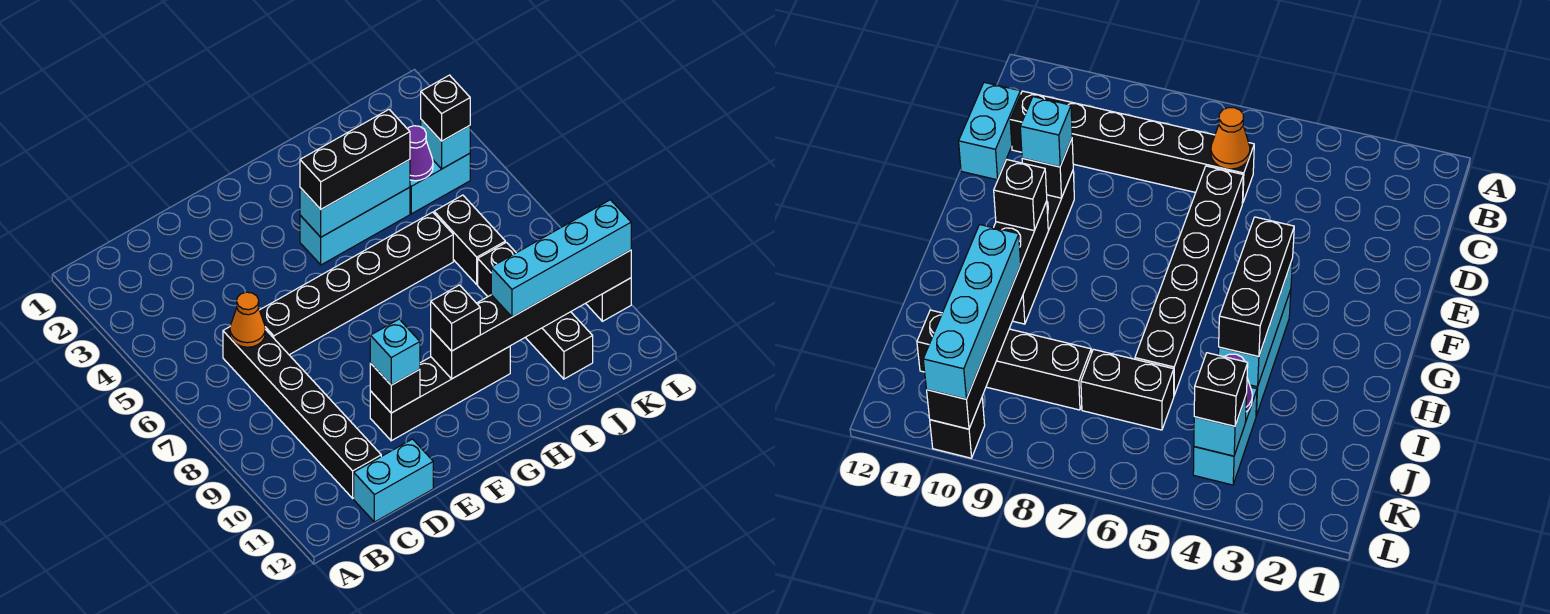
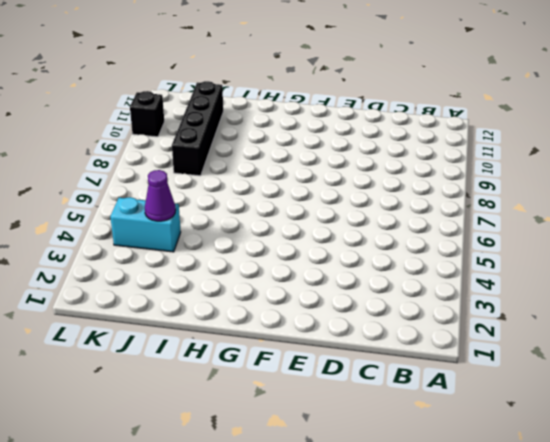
none -> black 1x6 brick [223,327,381,498]
none -> cyan 1x2 brick [354,439,433,522]
none -> black 1x6 brick [260,212,453,355]

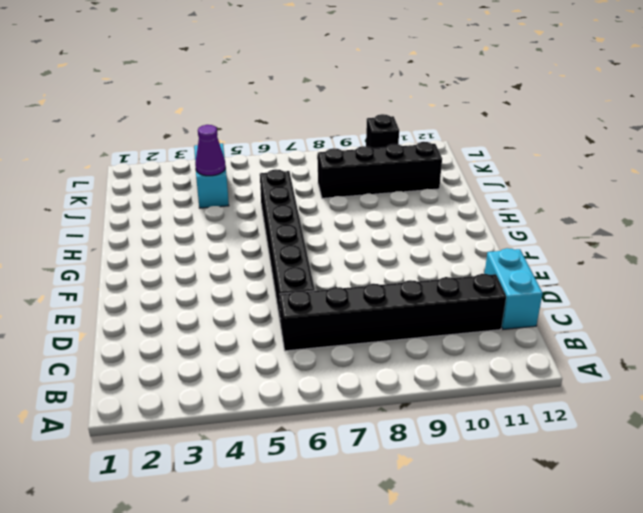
none -> black 1x4 brick [370,346,510,441]
none -> cyan 1x3 brick [300,187,410,265]
none -> black 1x2 brick [434,195,505,284]

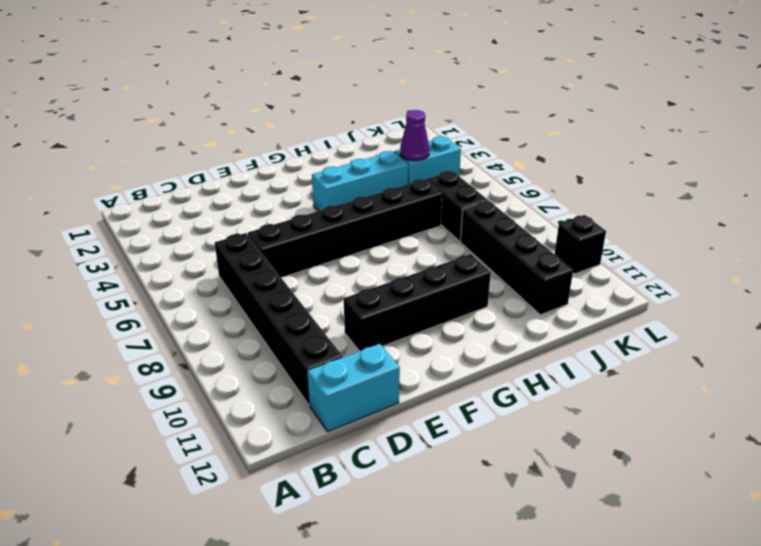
none -> orange 1x1 cone [230,292,265,347]
none -> black 1x1 brick [370,363,420,413]
none -> cyan 1x3 brick [300,160,410,237]

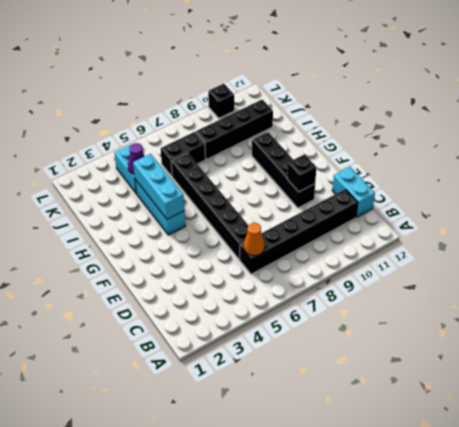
none -> black 1x6 brick [431,250,631,379]
none -> cyan 1x1 brick [421,120,470,169]
none -> cyan 1x1 brick [370,319,420,385]

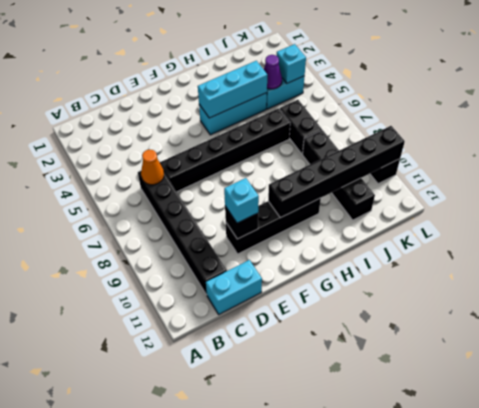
none -> black 1x3 brick [300,110,410,209]
none -> black 1x1 brick [431,285,480,351]
none -> cyan 1x4 brick [491,200,631,317]

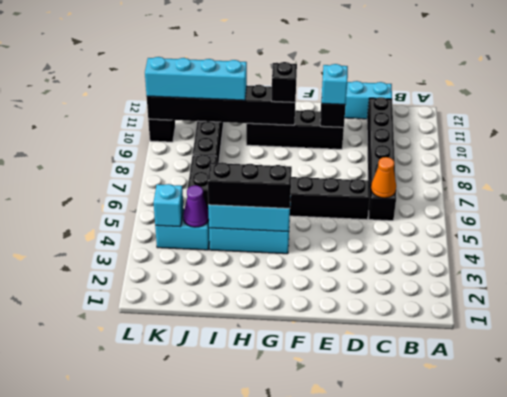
none -> black 1x1 brick [421,75,470,141]

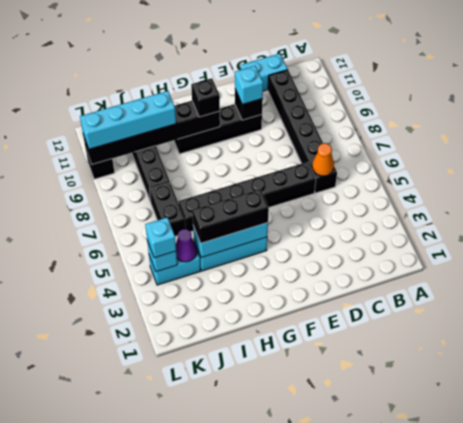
cyan 1x1 brick [145,217,176,258] -> black 1x1 brick [421,75,470,141]

